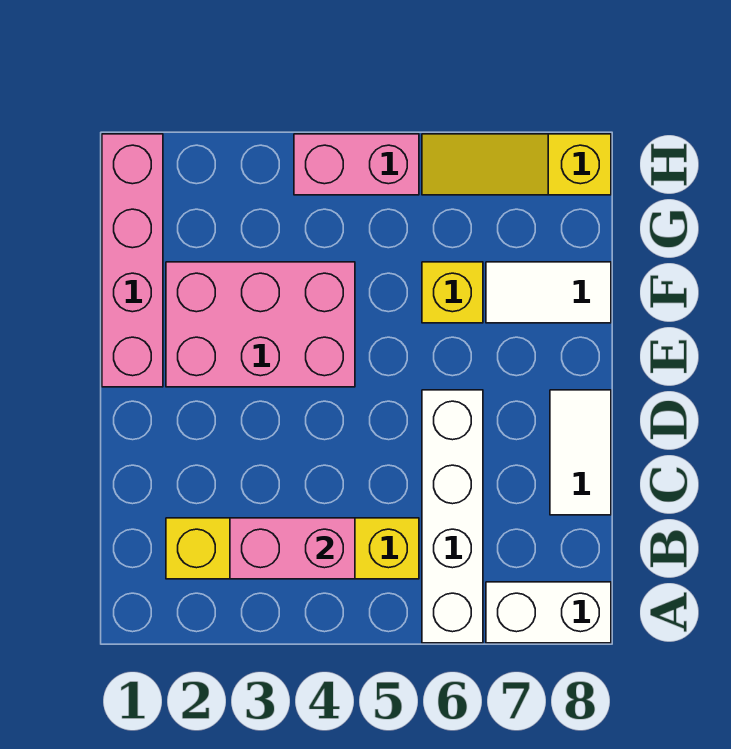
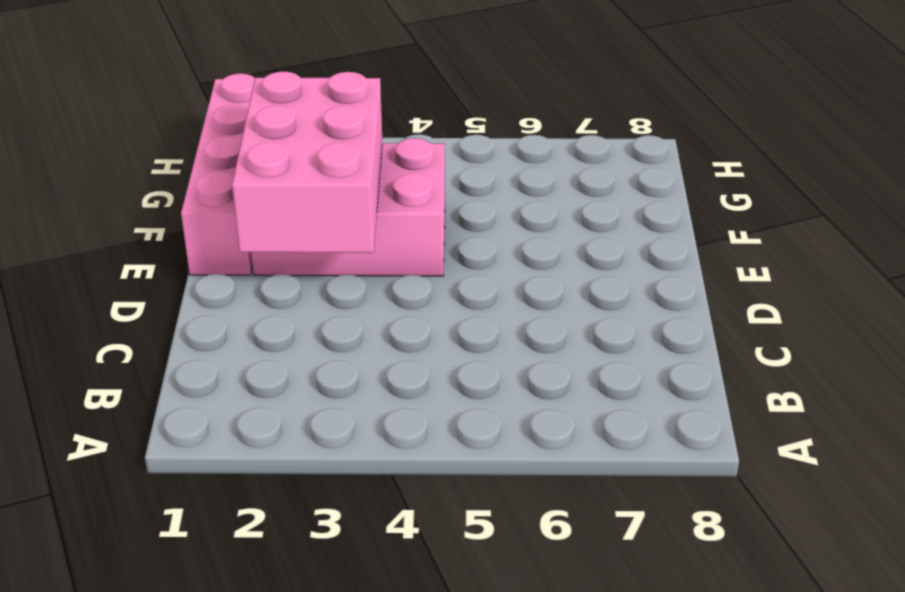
pink 2x3 brick [232,71,382,253] -> none
none -> white 1x4 brick [422,390,483,643]
none -> white 1x2 brick [486,582,611,643]

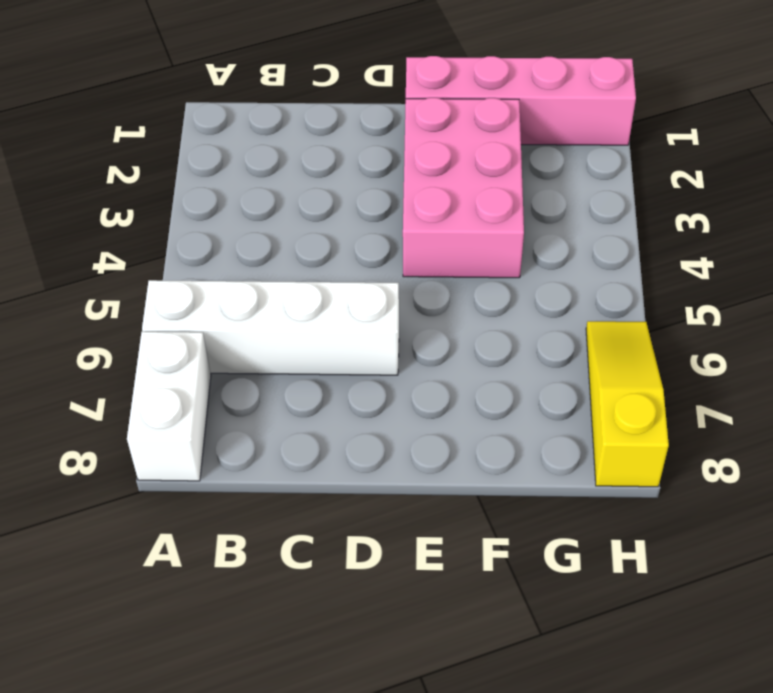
none -> yellow 1x4 brick [166,518,419,579]
none -> white 1x2 tile [550,390,611,515]

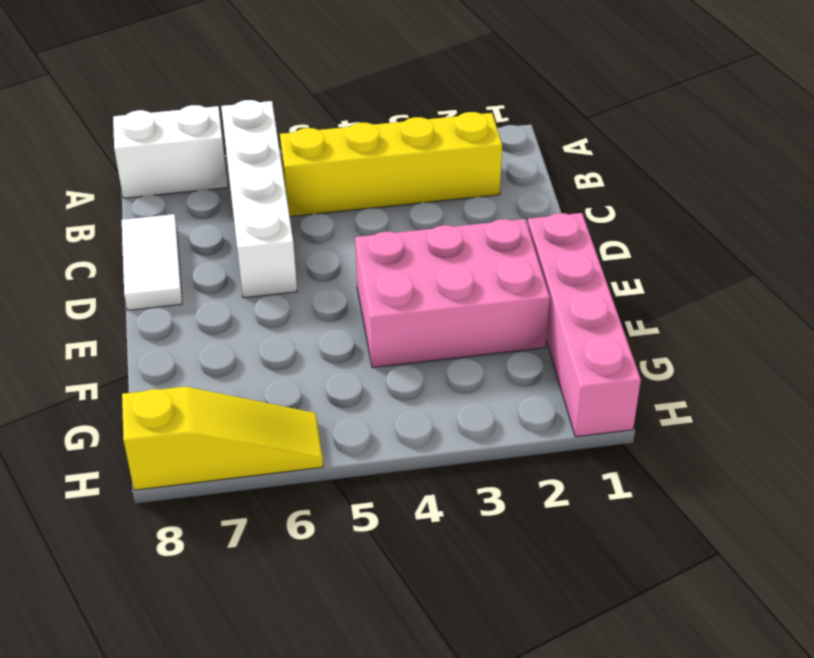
none -> yellow 1x1 brick [422,262,483,323]
none -> white 1x2 tile [486,262,611,323]

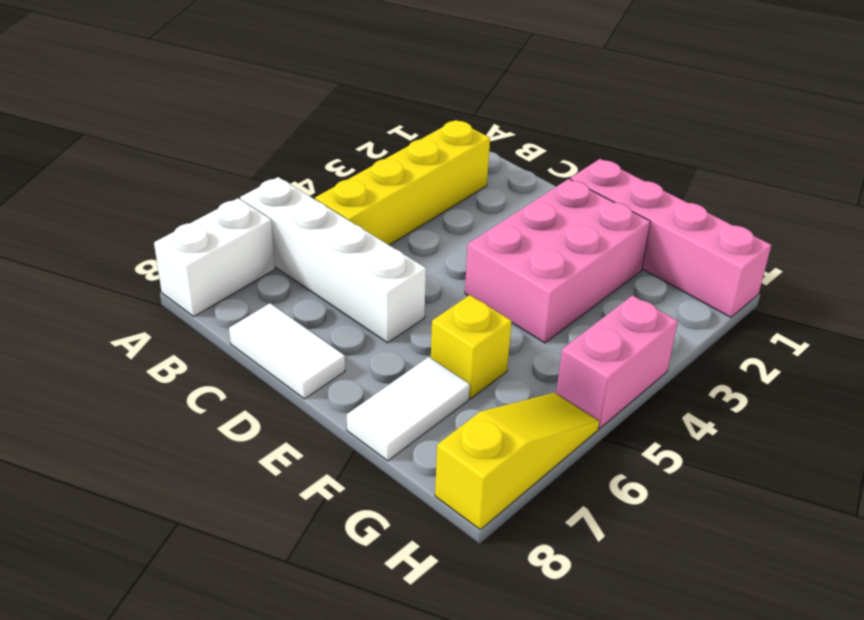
none -> pink 1x2 brick [230,518,355,579]

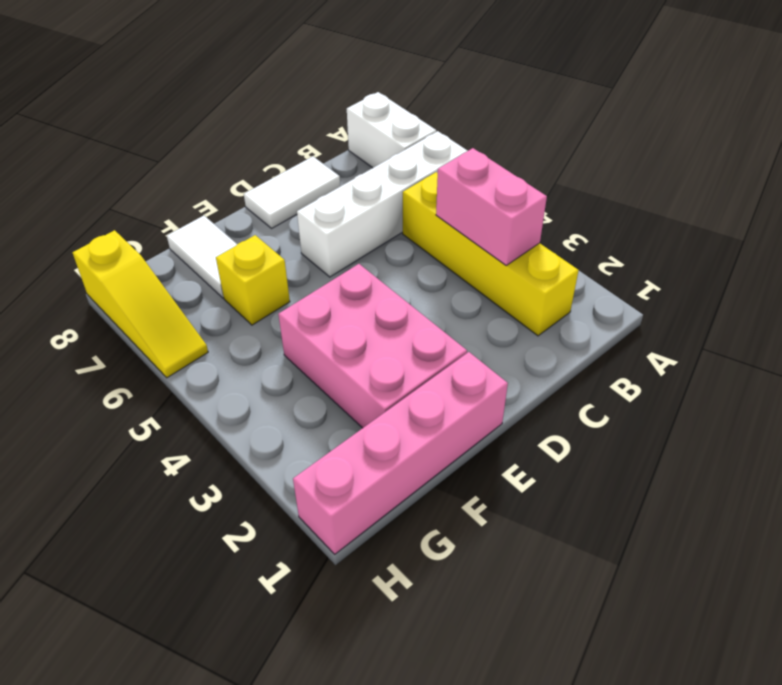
none -> pink 1x2 brick [294,134,419,195]

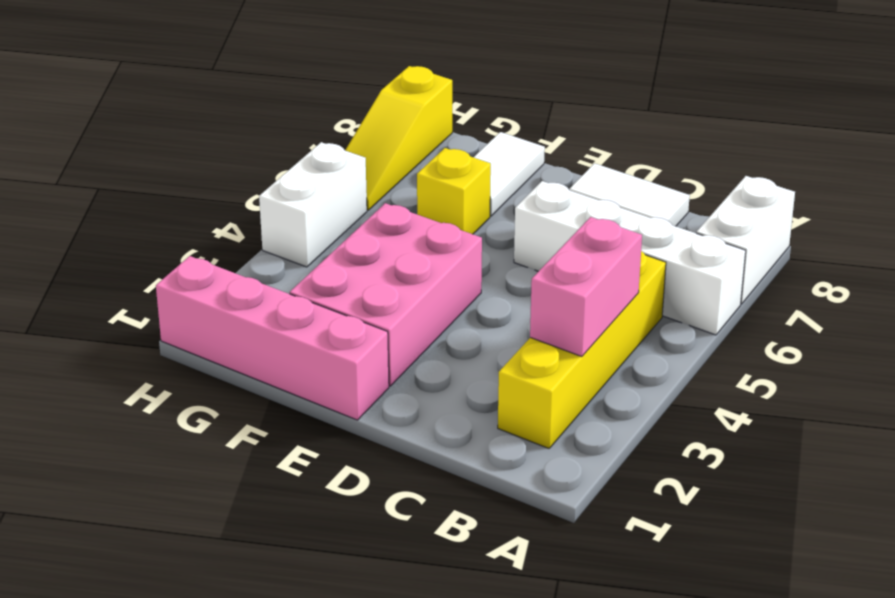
white 1x2 brick [259,142,367,267] -> pink 1x2 brick [294,134,419,195]

